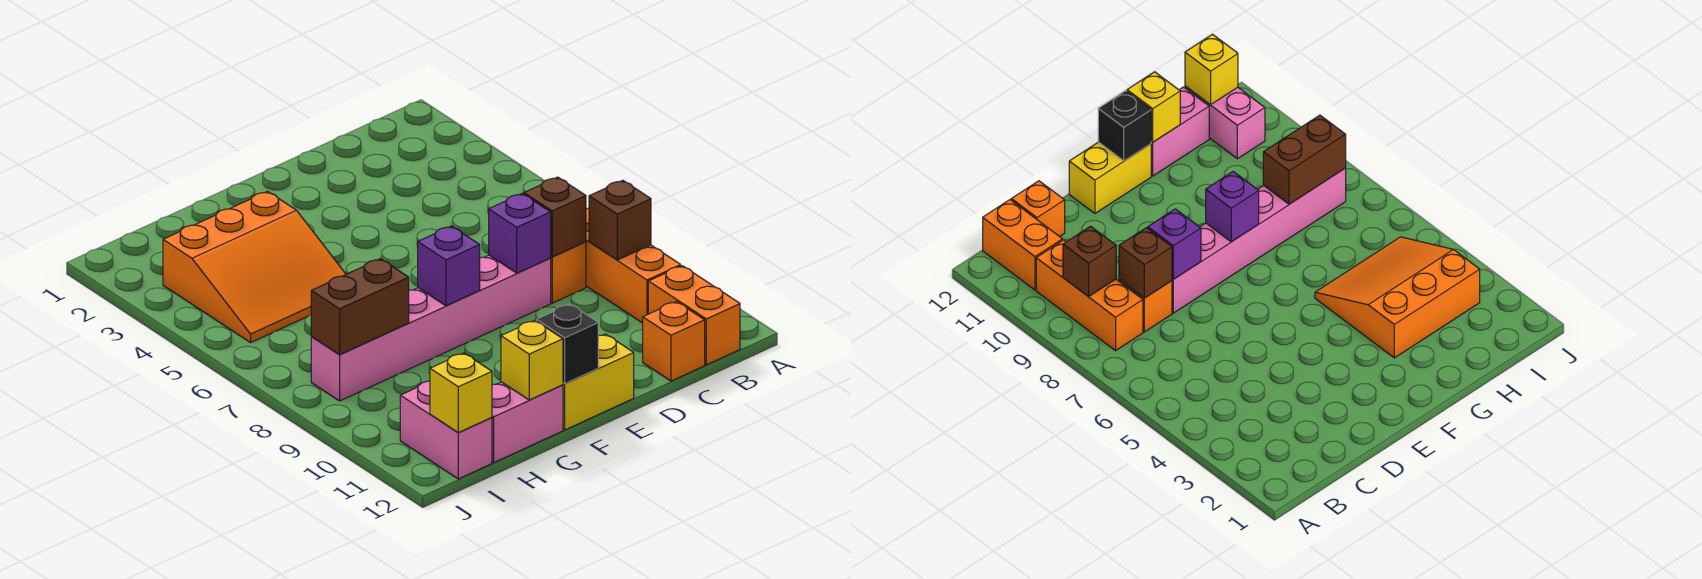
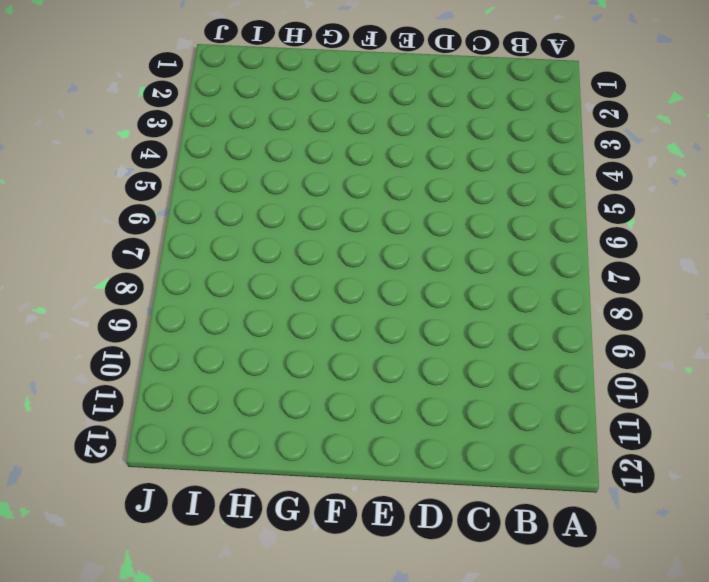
none -> orange 1x3 brick [586,208,681,323]
none -> orange 1x2 brick [648,266,740,365]
none -> orange 1x1 brick [551,242,586,303]

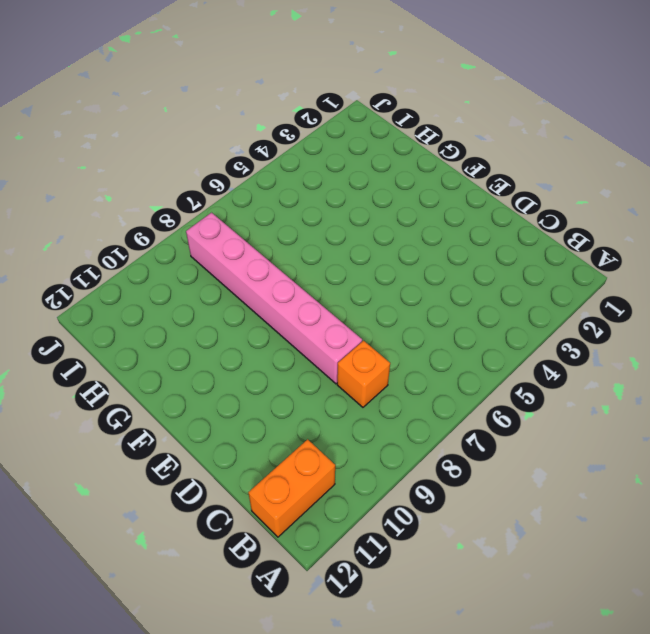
none -> orange 1x3 brick [586,208,681,323]
none -> orange 1x1 brick [643,301,705,381]
none -> yellow 1x2 brick [563,334,634,430]

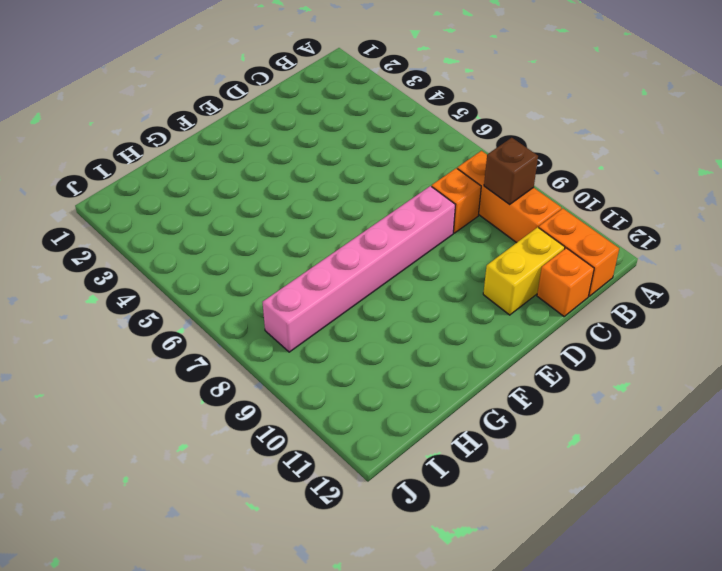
yellow 1x2 brick [483,227,565,315] -> yellow 1x2 brick moved to [563,334,634,430]
none -> orange 3x3 slope [163,191,346,343]
none -> pink 1x2 brick [492,382,563,462]
none -> pink 1x2 brick [400,381,492,479]

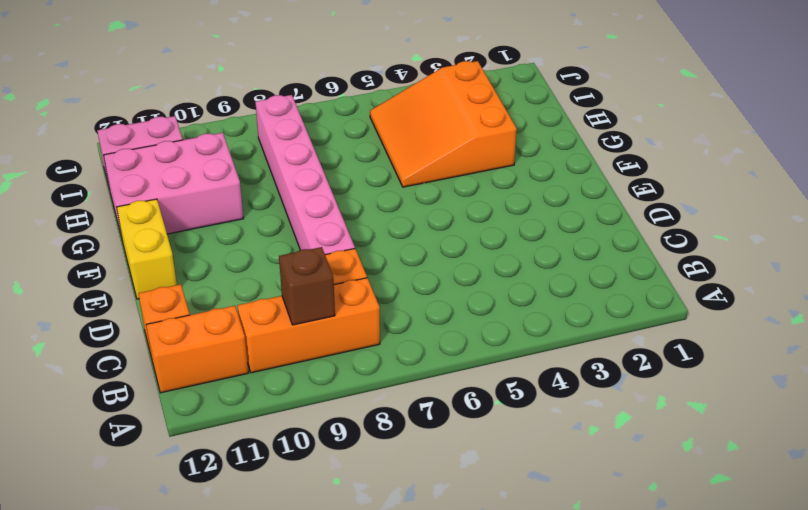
pink 2x3 brick [104,133,244,238] -> pink 1x2 brick [492,382,563,462]
none -> brown 1x1 brick [524,177,586,257]
none -> purple 1x1 brick [489,193,551,273]
none -> purple 1x1 brick [418,226,480,306]

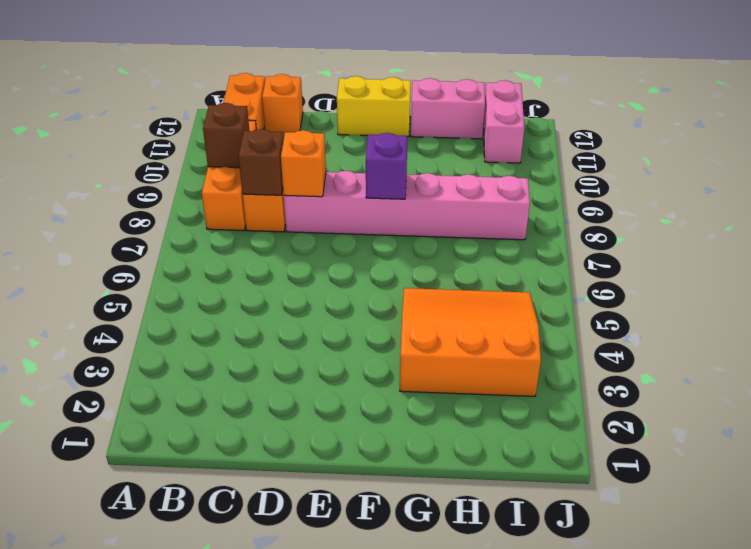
orange 1x1 brick [281,130,326,197] -> purple 1x1 brick [489,193,551,273]
none -> black 1x1 brick [536,304,598,384]
none -> yellow 1x1 brick [501,320,563,400]
none -> brown 1x2 brick [311,259,409,355]

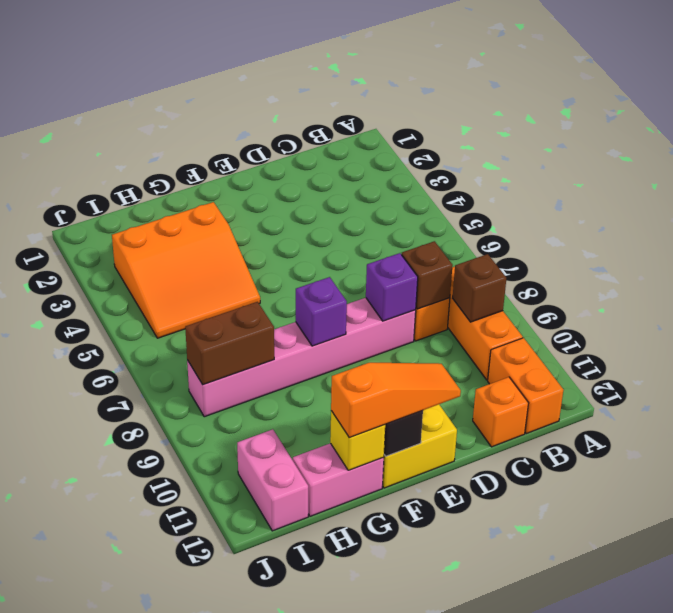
orange 1x3 slope [331,363,461,438] -> none
none -> yellow 1x1 brick [430,353,492,433]

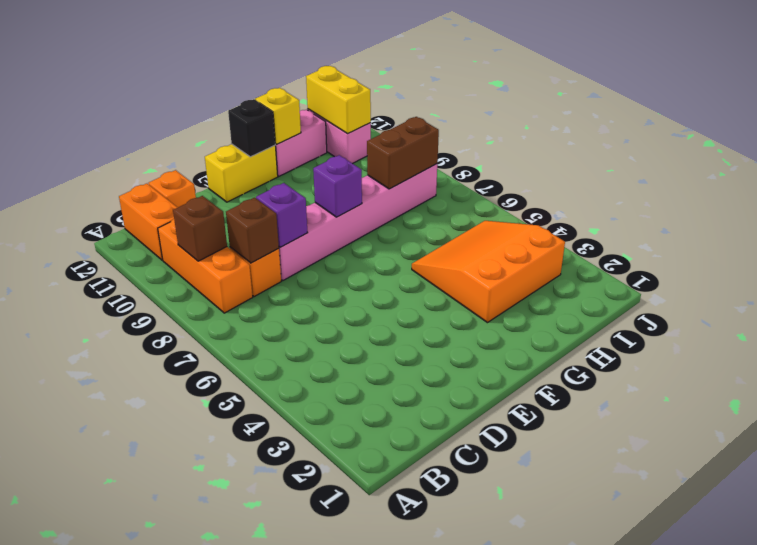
yellow 1x2 brick [306,66,371,134] -> yellow 1x1 brick [430,353,492,433]

